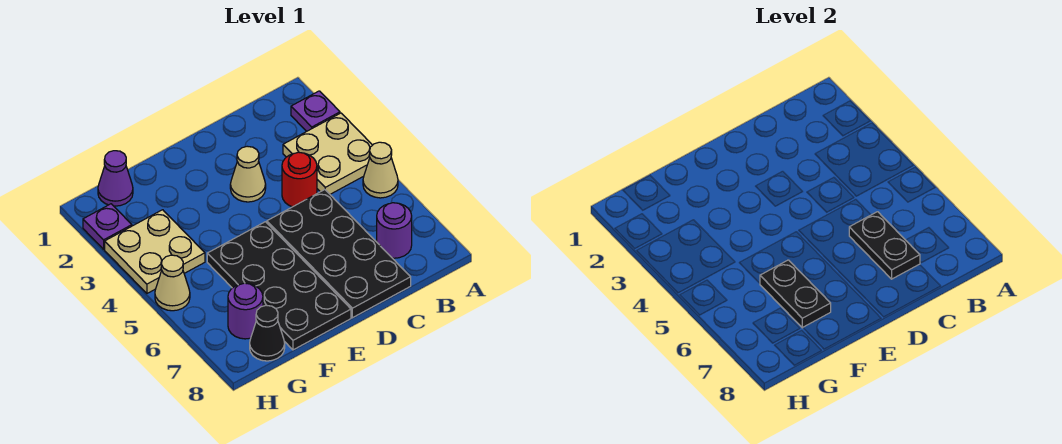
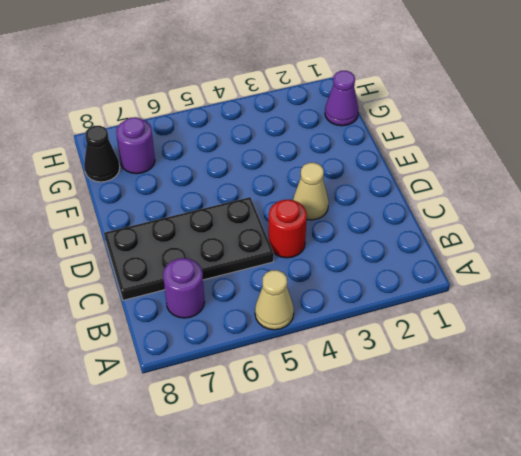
none -> purple 1x1 plate [291,91,340,131]
none -> tan 2x2 plate [283,113,372,194]
none -> black 2x4 plate [207,222,351,350]

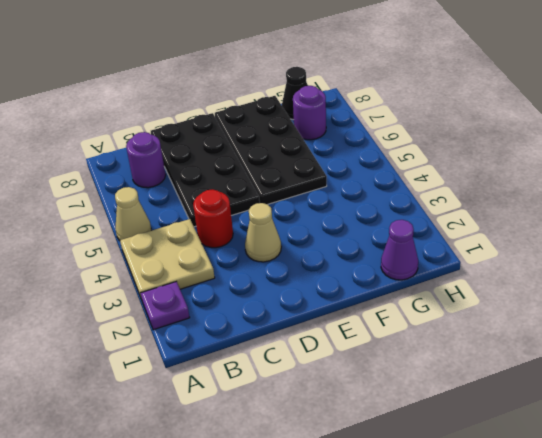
none -> tan 2x2 plate [105,210,205,293]
none -> purple 1x1 plate [83,204,132,249]
none -> tan 1x1 cone [155,255,190,311]

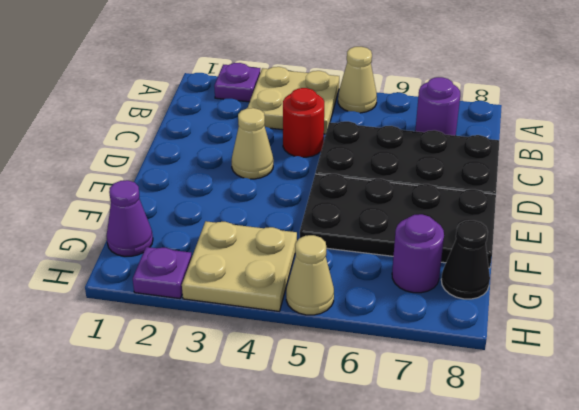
none -> black 1x2 plate [849,212,920,279]
none -> black 1x2 plate [760,260,831,328]

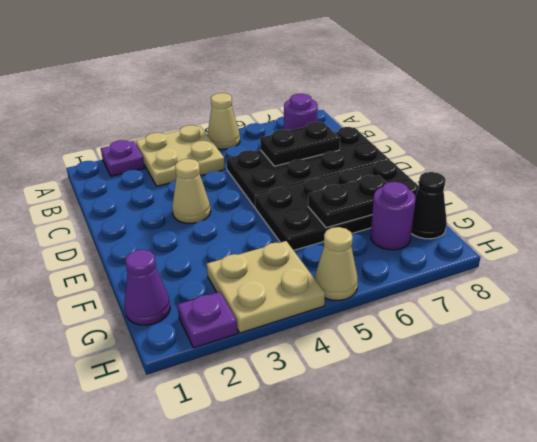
none -> red 1x1 round brick [282,152,317,207]

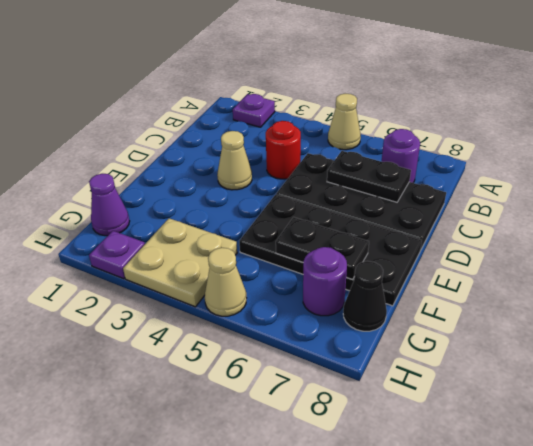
none -> tan 2x2 plate [283,113,372,194]

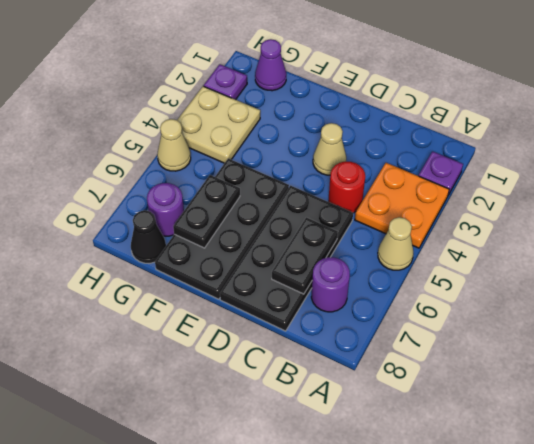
orange 2x2 plate [355,163,449,248] -> tan 2x2 plate [283,113,372,194]

